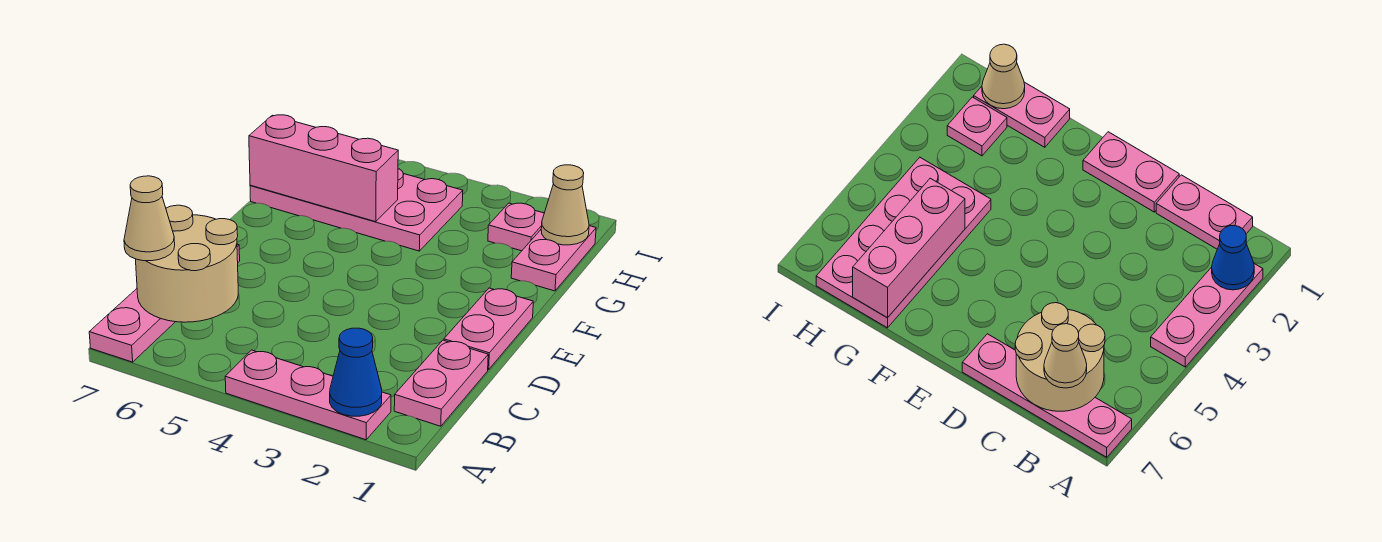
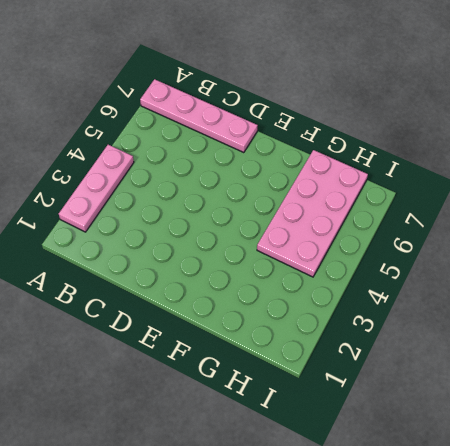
none -> pink 1x2 plate [394,340,488,426]
none -> pink 1x2 plate [444,288,533,370]
none -> pink 1x2 plate [511,226,596,291]

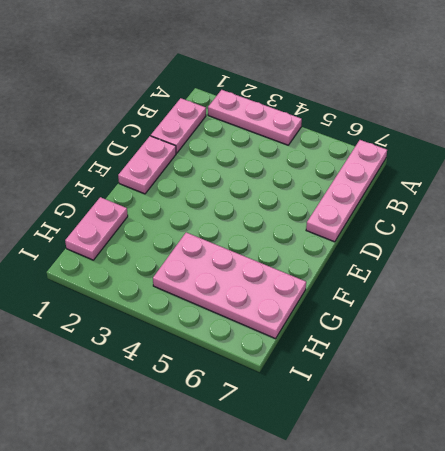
none -> pink 1x1 plate [488,203,544,251]
none -> blue 1x1 cone [330,328,382,416]
none -> tan 2x2 round brick [136,205,238,322]

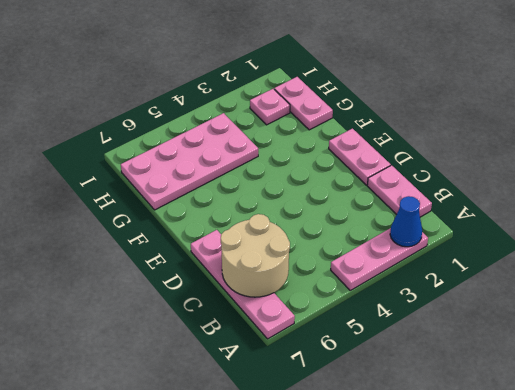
none -> pink 1x3 brick [249,115,398,222]
none -> tan 1x1 cone [541,165,589,245]
none -> tan 1x1 cone [124,176,175,261]

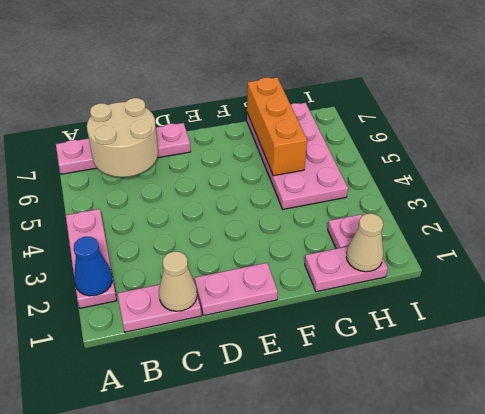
tan 1x1 cone [159,252,197,311] -> tan 1x1 cone moved to [124,176,175,261]
orange 1x3 brick [247,77,307,176] -> pink 1x3 brick [249,115,398,222]

